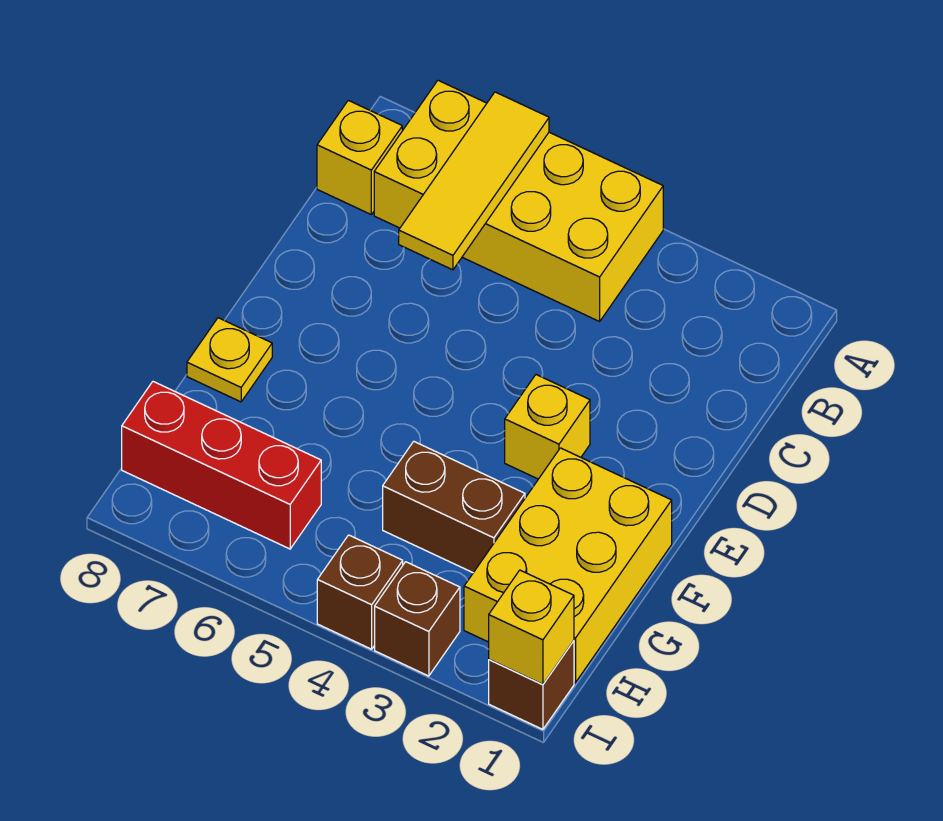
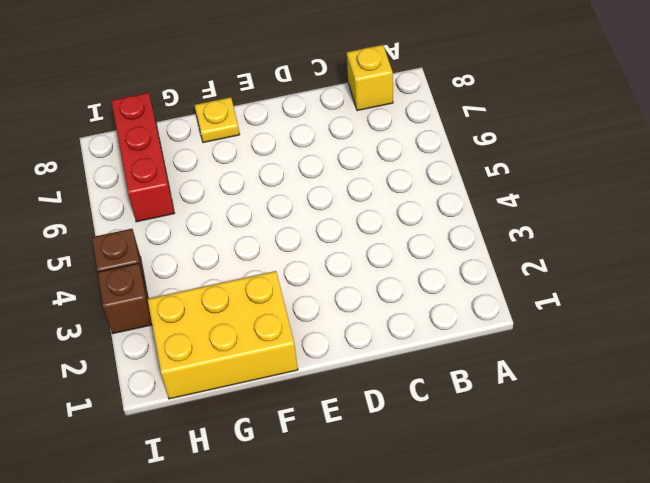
none -> yellow 2x4 brick [374,80,663,321]
none -> yellow 1x1 brick [505,375,590,479]
none -> brown 1x2 brick [383,441,525,573]

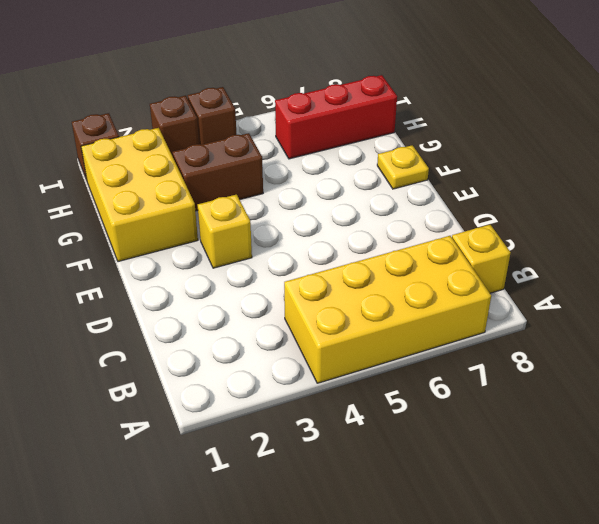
none -> yellow 1x3 tile [399,92,549,270]
none -> yellow 1x1 brick [489,570,574,685]

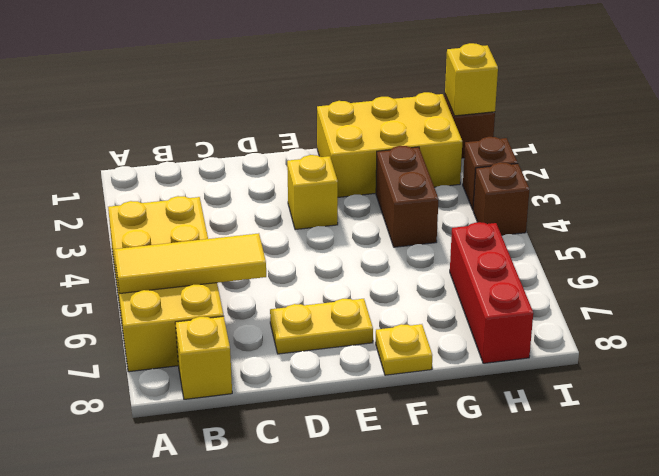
yellow 1x2 plate [270,299,373,354] -> none

